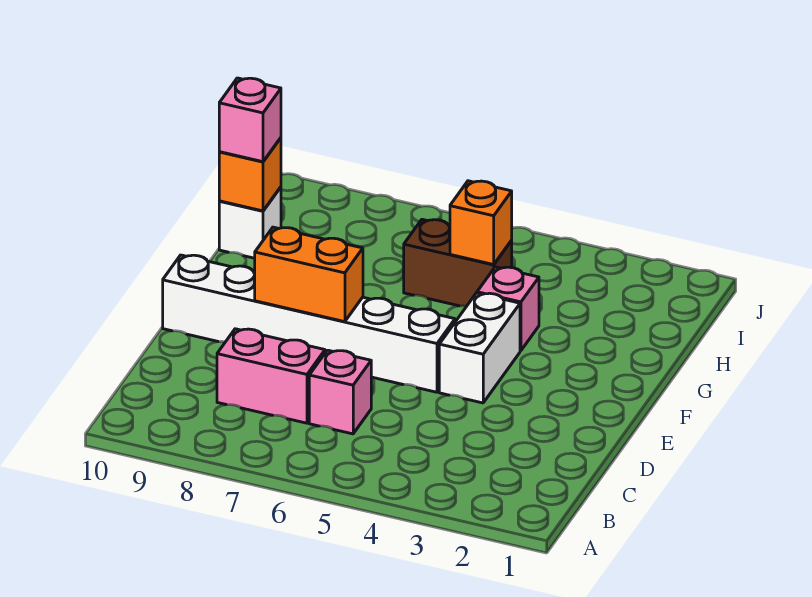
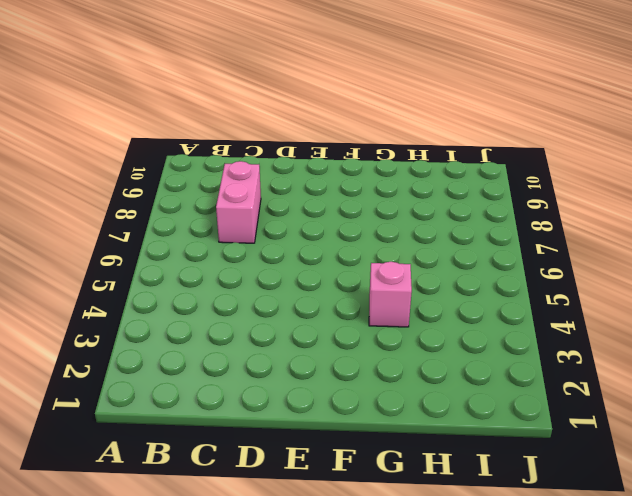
none -> pink 1x1 brick [309,350,371,434]
none -> white 1x2 brick [439,293,520,403]

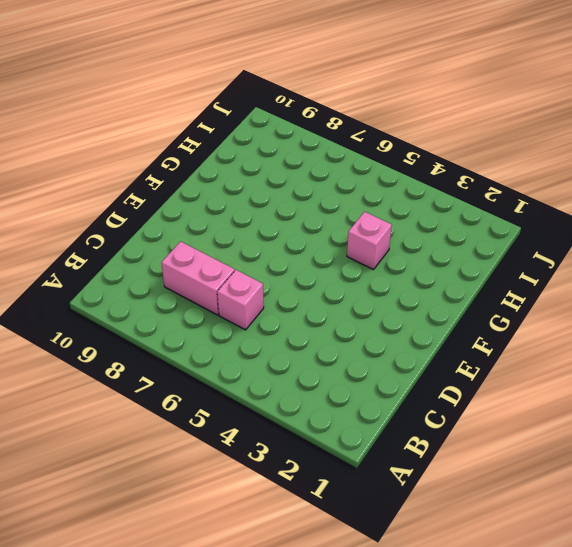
none -> white 1x2 brick [439,293,520,403]
none -> white 1x6 brick [163,255,455,392]

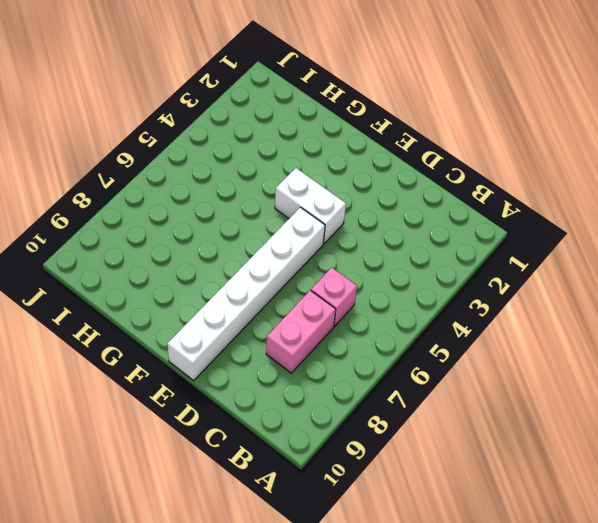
none -> pink 1x1 brick [477,267,539,351]
none -> brown 1x2 brick [404,219,512,306]

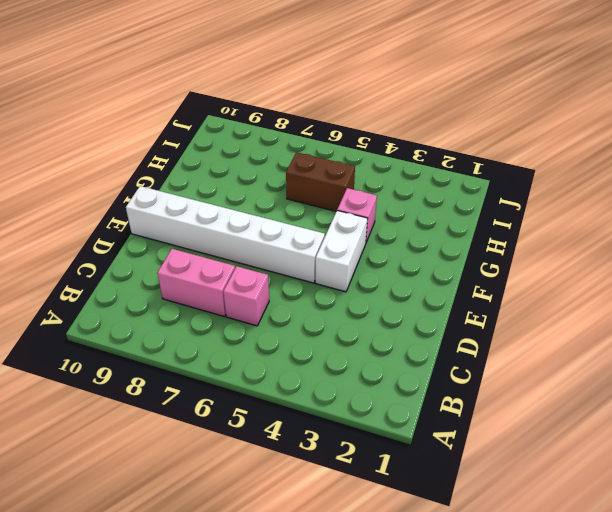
none -> white 1x1 brick [219,187,281,258]
none -> orange 1x2 brick [255,227,363,322]

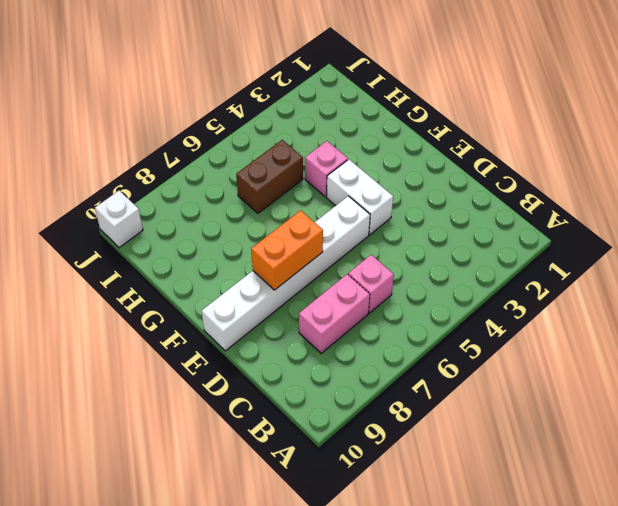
white 1x1 brick [95,191,143,248] -> white 1x1 brick moved to [219,187,281,258]
none -> orange 1x1 brick [450,181,512,264]
none -> orange 1x1 brick [219,138,281,211]

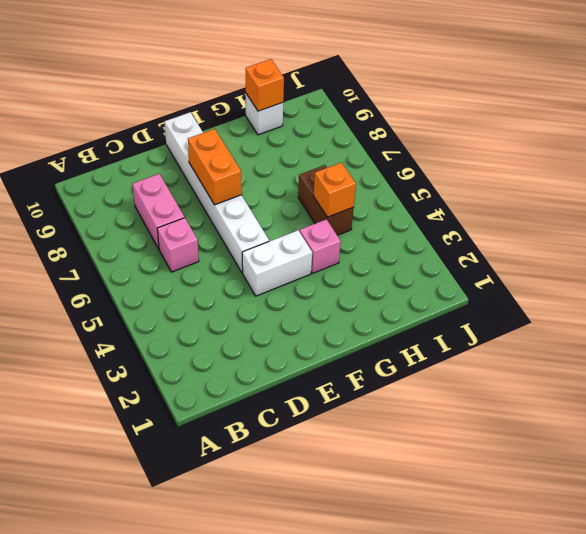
none -> pink 1x1 brick [219,78,281,162]

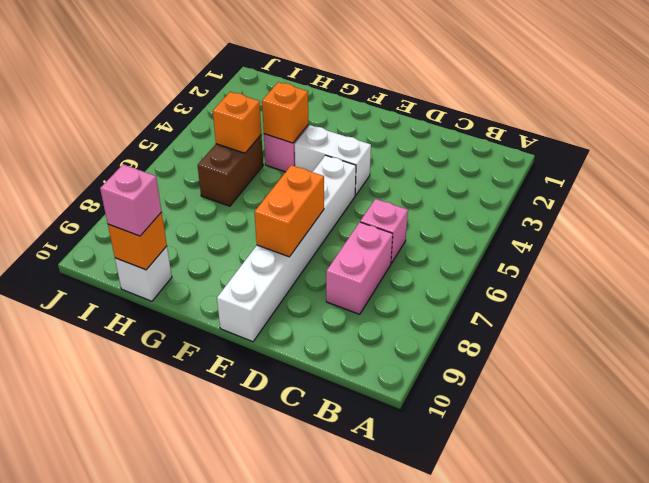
orange 1x1 brick [262,82,308,143] -> none

